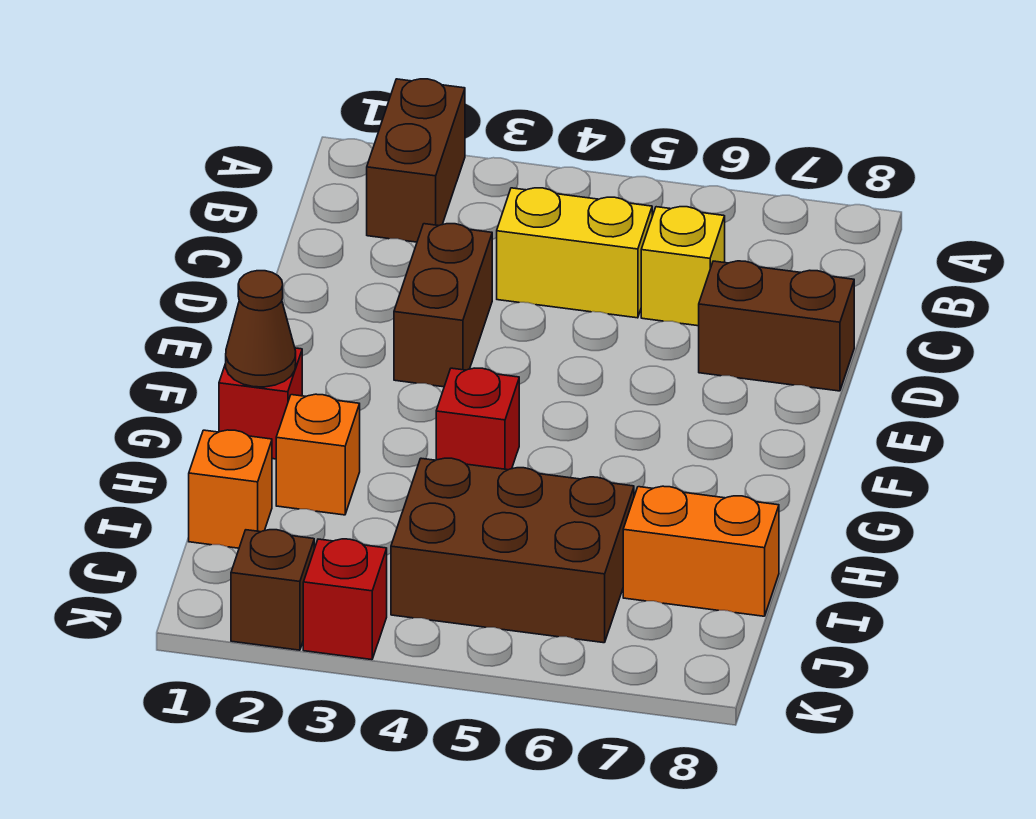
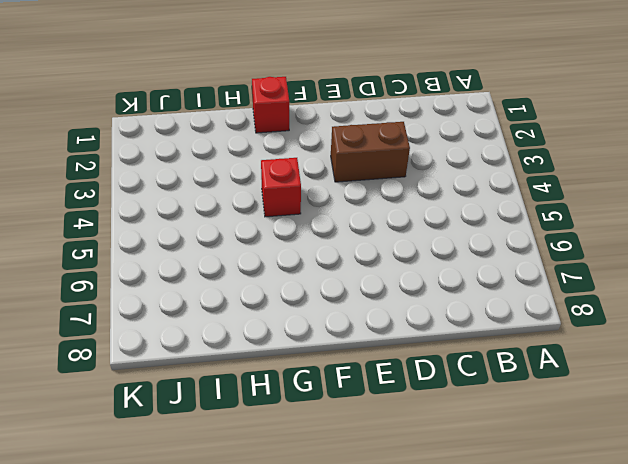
none -> brown 1x2 brick [367,79,465,242]
none -> yellow 1x2 brick [497,188,652,318]
none -> yellow 1x1 brick [641,207,725,326]

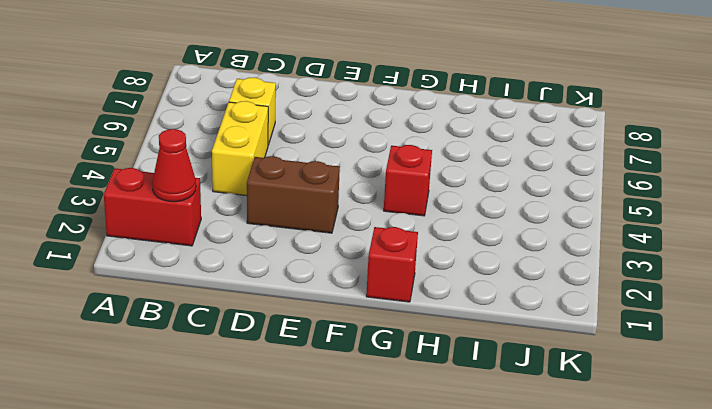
red 1x2 brick [104,168,201,246] -> brown 1x2 brick [367,79,465,242]
red 1x1 cone [152,129,196,202] -> none
none -> brown 1x2 brick [699,261,854,391]
none -> orange 1x1 brick [276,394,360,515]
none -> orange 1x1 brick [189,430,272,548]

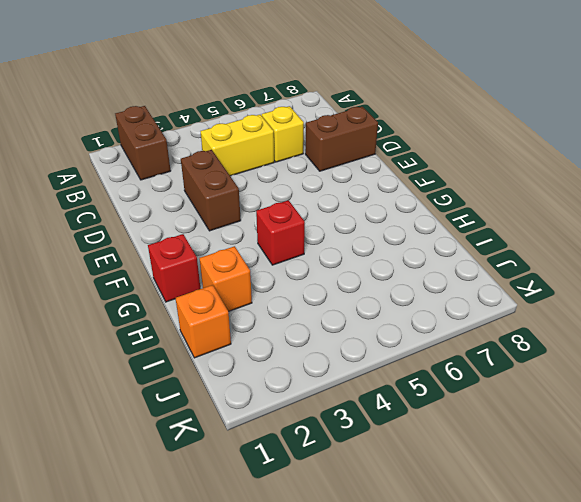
none -> brown 2x3 brick [391,458,634,643]
none -> orange 1x2 brick [623,486,779,616]
none -> brown 1x1 brick [231,530,314,650]

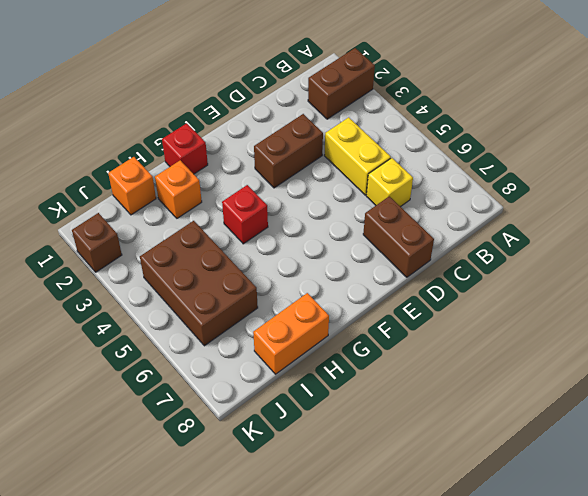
orange 1x2 brick [253,293,329,374] -> orange 1x2 brick turned to [623,486,779,616]
none -> red 1x1 brick [303,539,387,660]
none -> brown 1x1 cone [226,271,296,387]

